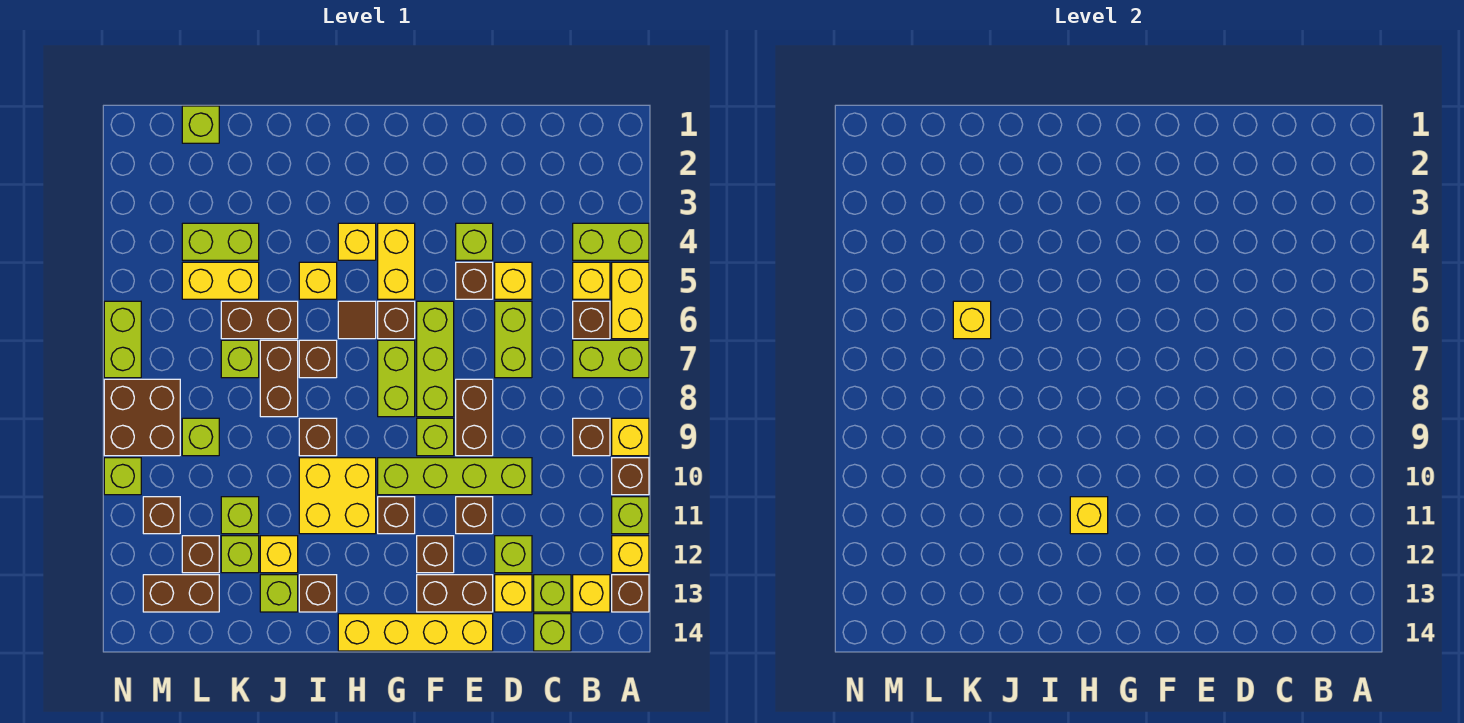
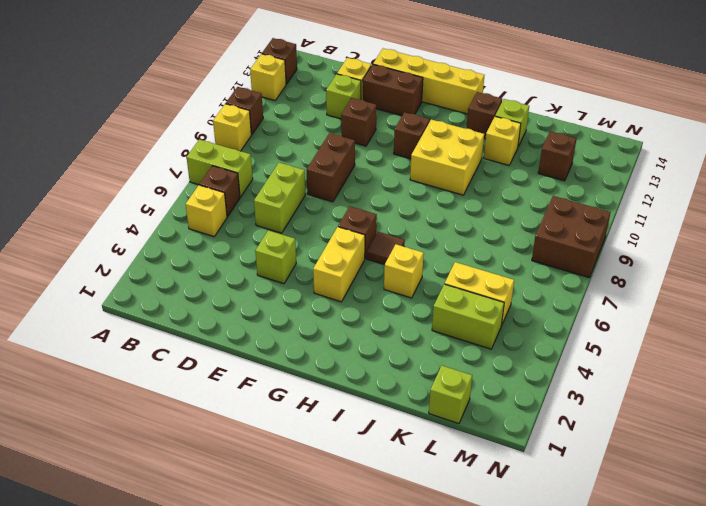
none -> lime 1x2 brick [573,223,649,260]
none -> yellow 1x2 brick [612,262,649,339]
none -> lime 1x1 brick [612,497,649,534]
none -> brown 1x1 brick [573,418,610,456]

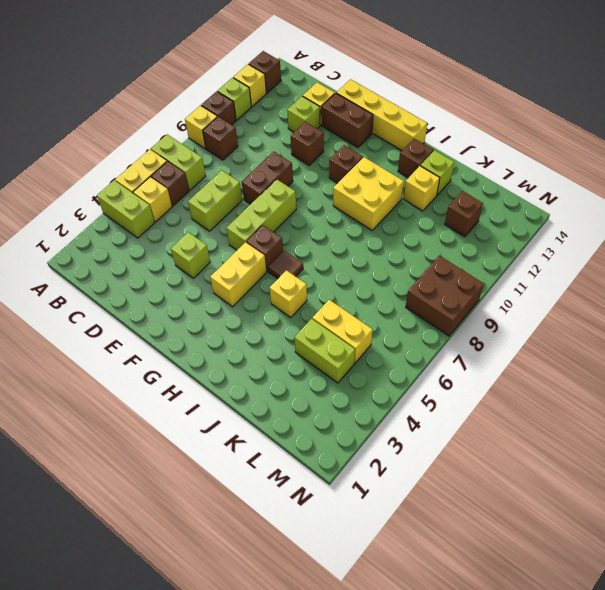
none -> yellow 1x1 brick [573,575,610,612]
none -> lime 1x1 brick [534,575,571,612]
none -> lime 1x1 brick [534,614,571,651]
none -> yellow 1x1 brick [495,262,532,299]

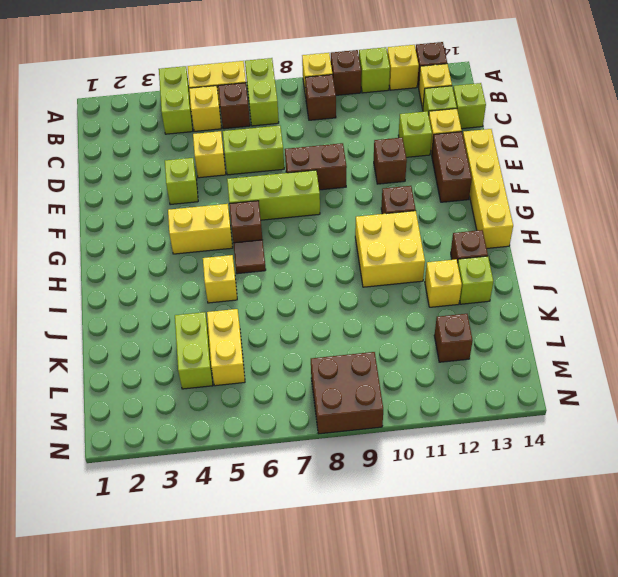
none -> lime 1x4 brick [378,458,532,495]
none -> brown 1x1 brick [456,262,493,299]
none -> lime 1x1 brick [417,418,454,456]
none -> brown 1x1 brick [417,536,454,573]

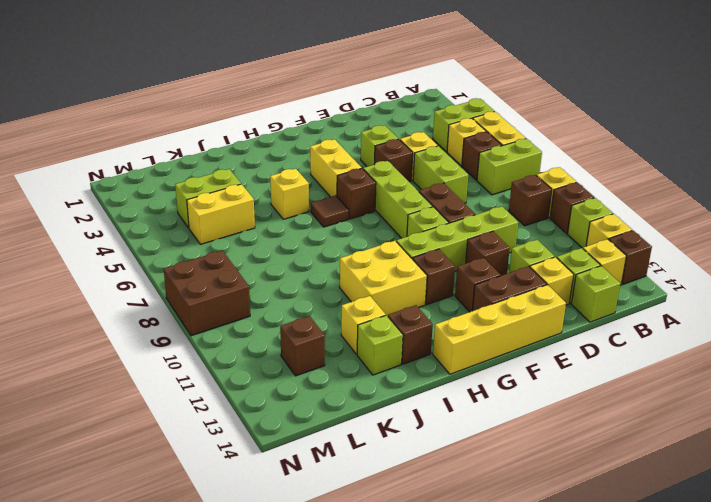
none -> lime 1x2 brick [378,340,415,417]
none -> yellow 1x1 brick [338,223,376,260]
none -> brown 1x1 brick [299,340,337,378]
none -> brown 1x1 brick [299,418,337,456]

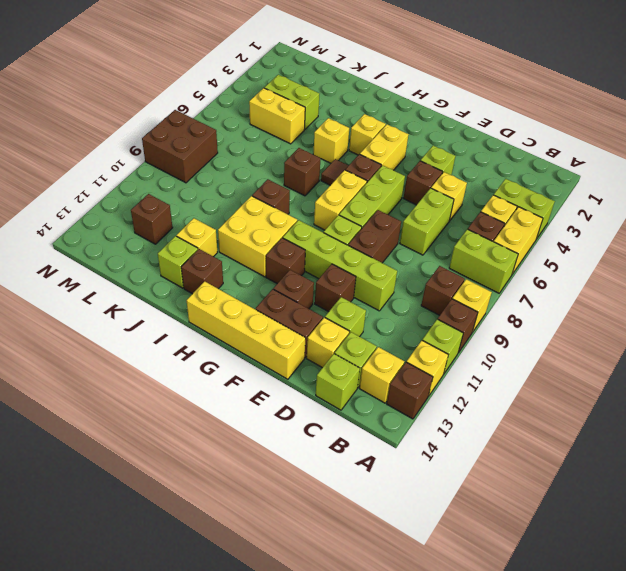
yellow 1x2 brick [314,170,367,230] -> lime 1x2 brick [378,340,415,417]
none -> brown 1x2 brick [221,301,298,339]
none -> brown 1x2 brick [260,340,298,417]
none -> lime 1x1 brick [221,340,259,378]
none -> lime 1x1 brick [221,497,259,534]

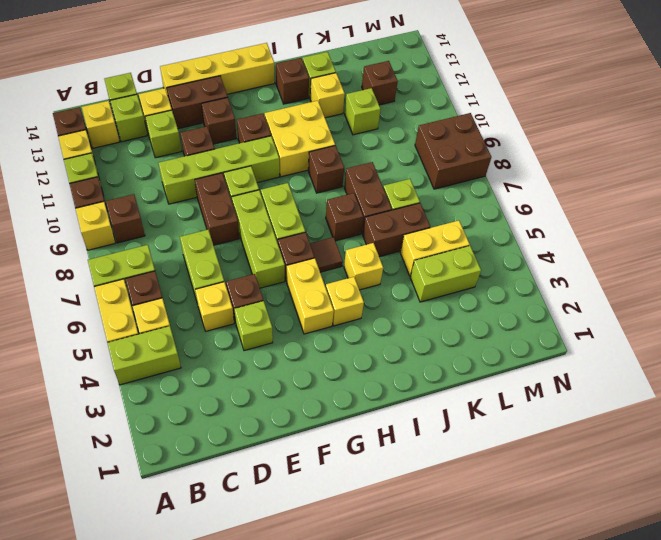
none -> lime 1x1 brick [221,536,259,573]
none -> lime 1x1 brick [182,106,219,143]
none -> lime 1x1 brick [182,418,219,456]
none -> brown 1x2 brick [143,575,219,612]

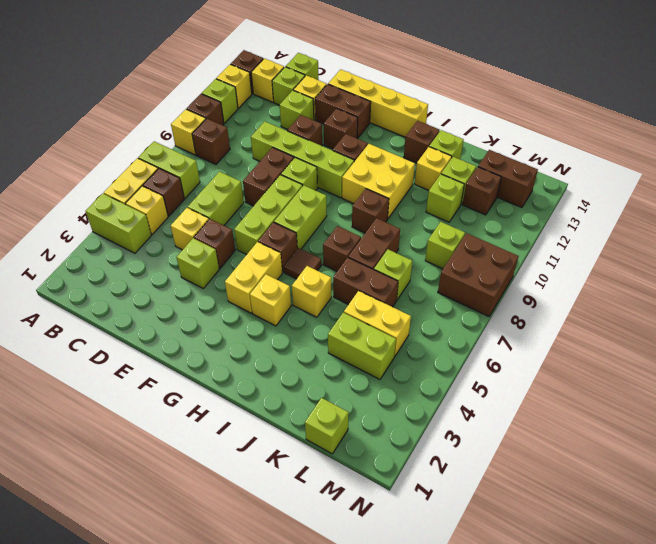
none -> brown 1x1 brick [143,497,180,534]
none -> lime 1x2 brick [104,301,141,378]
none -> lime 1x1 brick [104,458,141,495]
none -> yellow 1x1 brick [1070,497,1108,534]

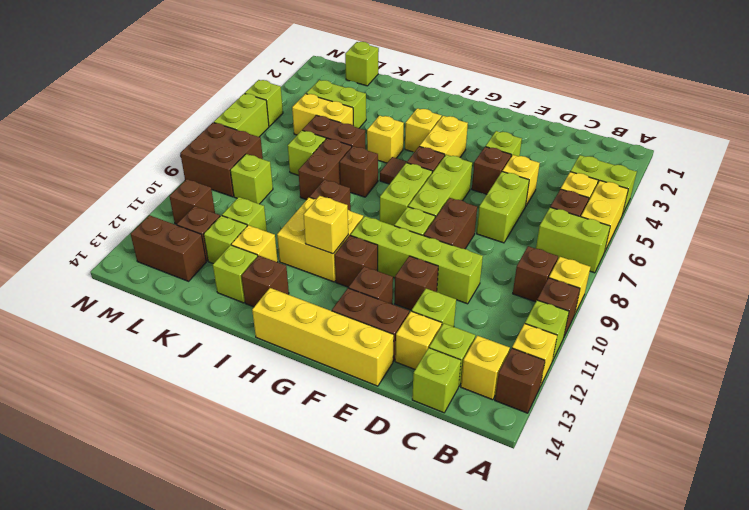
lime 1x1 brick [245,80,283,126] -> lime 1x1 brick moved to [104,458,141,495]
none -> yellow 1x1 brick [953,301,991,339]

